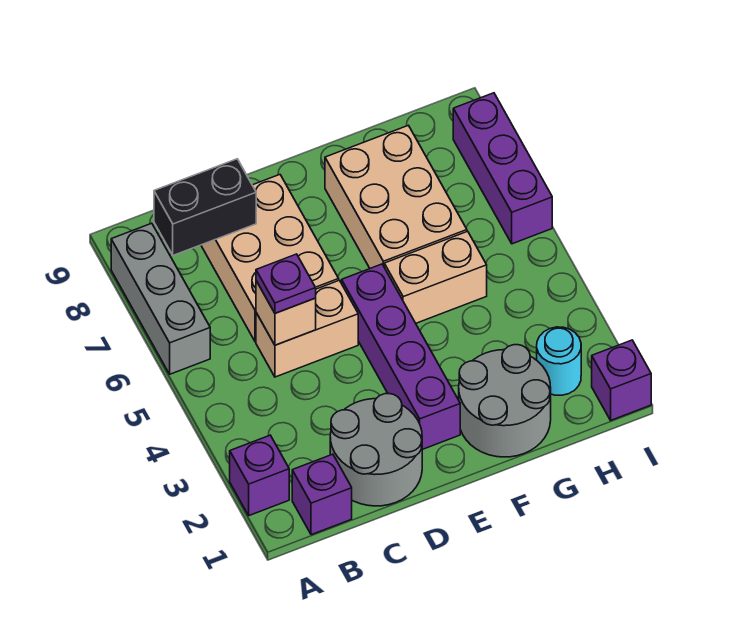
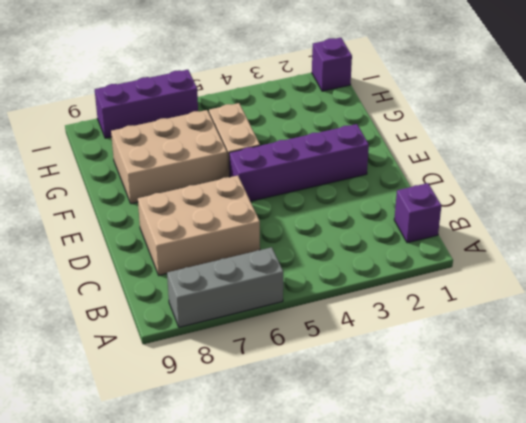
none -> purple 1x1 brick [230,435,289,515]
none -> grey 2x2 round brick [330,394,422,506]
none -> tan 1x2 brick [256,280,358,377]

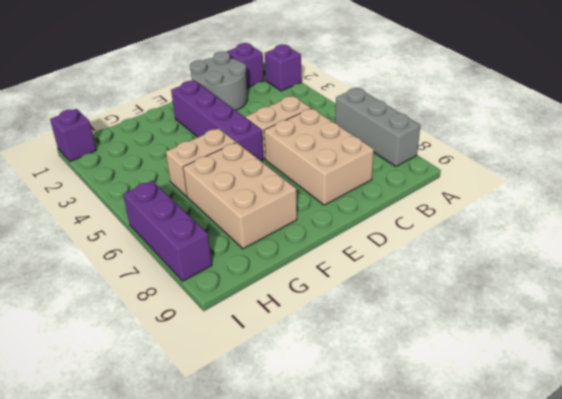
none -> grey 2x2 round brick [459,345,551,457]
none -> cyan 1x1 round brick [537,327,581,395]
none -> black 1x2 brick [154,159,256,255]

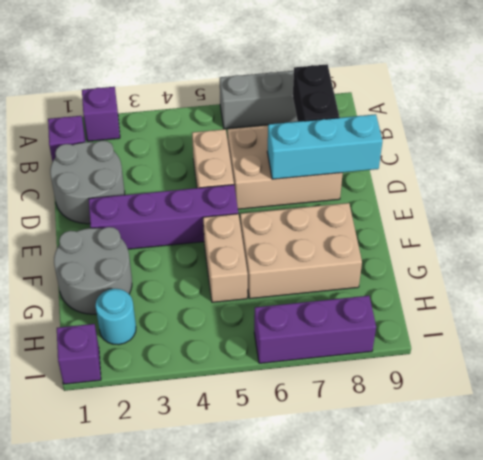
cyan 1x3 brick [267,114,383,179] -> none
none -> tan 1x1 brick [256,281,316,345]
none -> purple 1x1 plate [256,254,316,313]

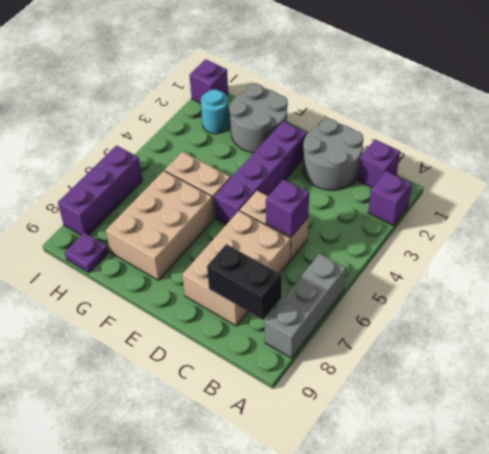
purple 1x1 brick [266,179,309,237] -> tan 1x1 brick [256,281,316,345]
purple 1x1 plate [65,233,108,273] -> purple 1x1 plate moved to [256,254,316,313]

